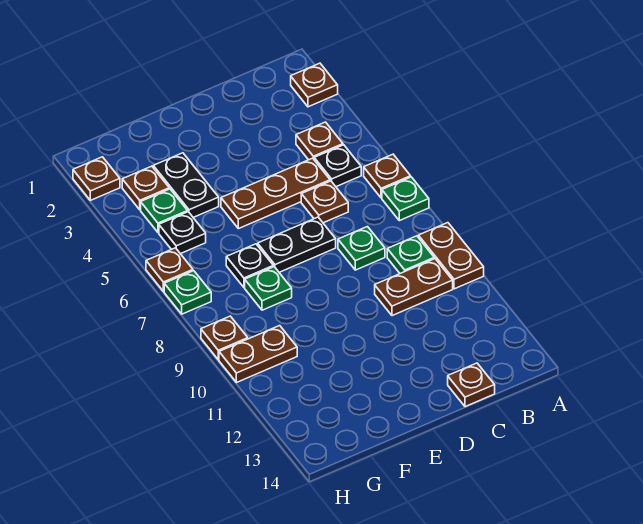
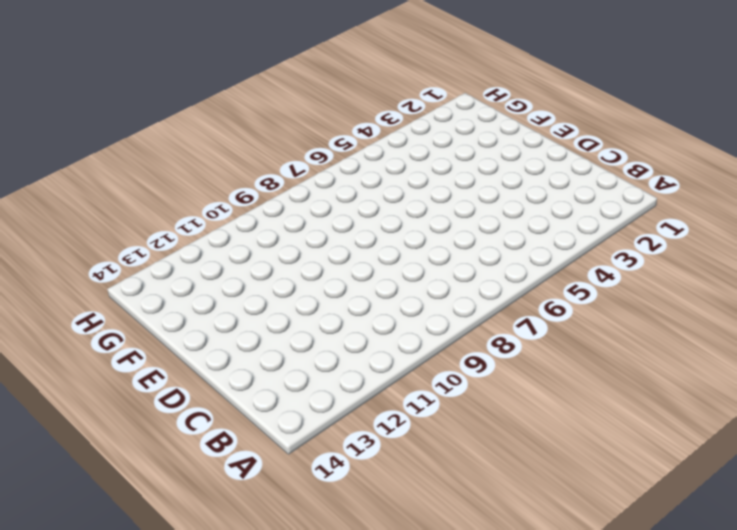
none -> brown 1x1 plate [291,63,338,107]
none -> brown 1x1 plate [364,154,411,198]
none -> green 1x1 plate [382,177,429,221]

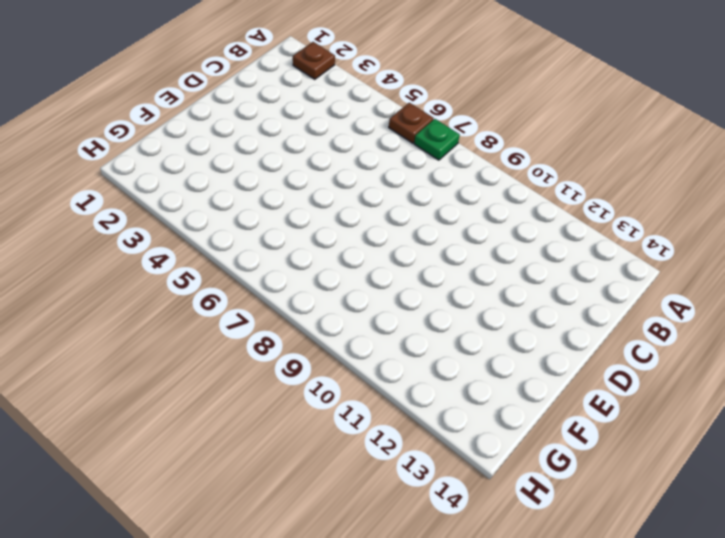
none -> brown 1x2 plate [418,223,484,289]
none -> brown 1x1 plate [296,122,343,160]
none -> black 1x1 plate [314,145,361,187]

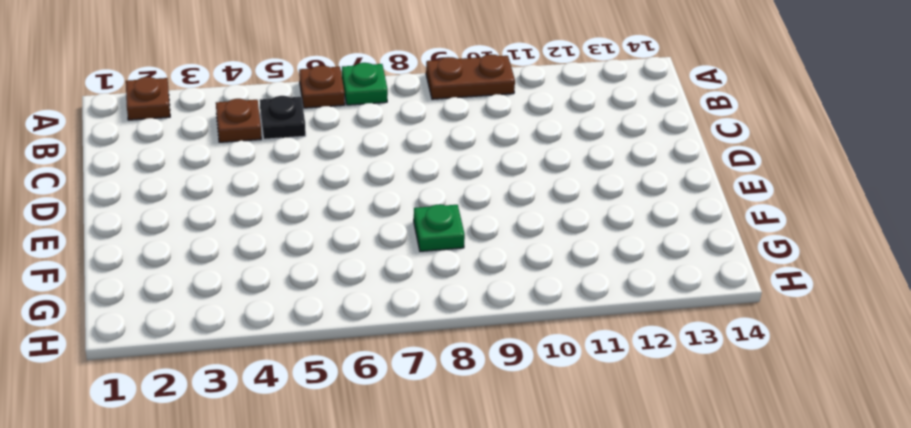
none -> green 1x1 plate [387,236,434,273]
none -> brown 1x2 plate [375,259,453,316]
none -> brown 1x3 plate [221,158,330,229]

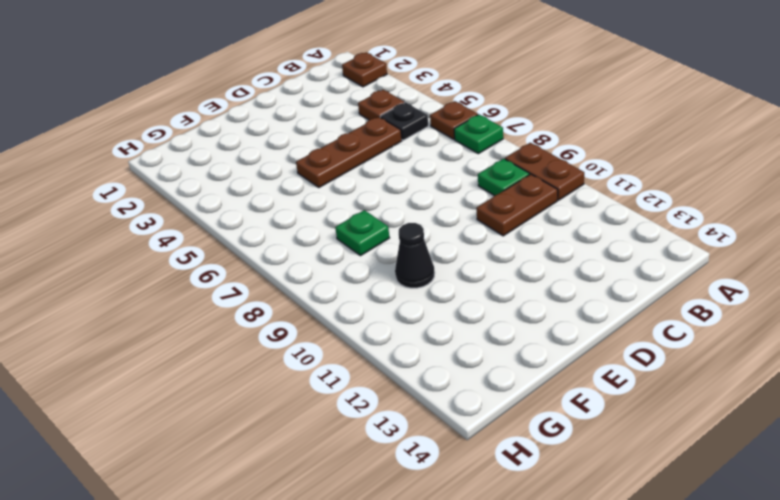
black 1x1 cone [395,223,435,288] -> none
none -> brown 1x1 plate [301,181,348,223]
none -> green 1x1 plate [338,227,385,270]
none -> brown 1x1 plate [448,363,495,407]

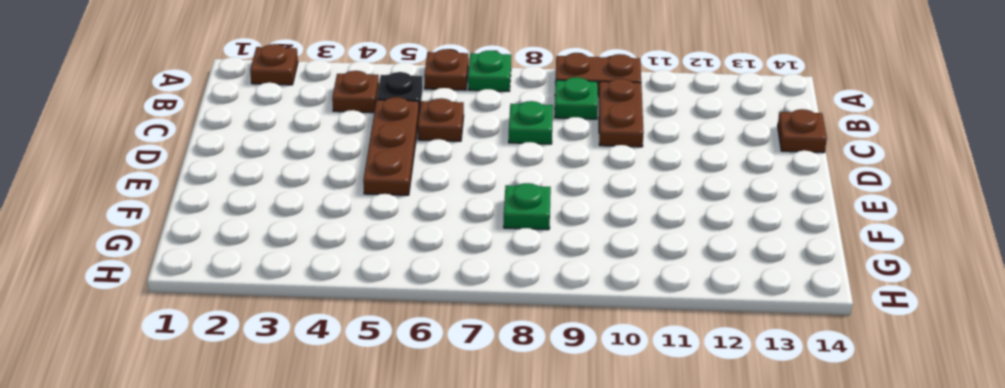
none -> black 1x2 plate [258,217,336,272]
none -> black 1x2 plate [153,153,219,217]
none -> black 1x1 plate [226,244,273,287]

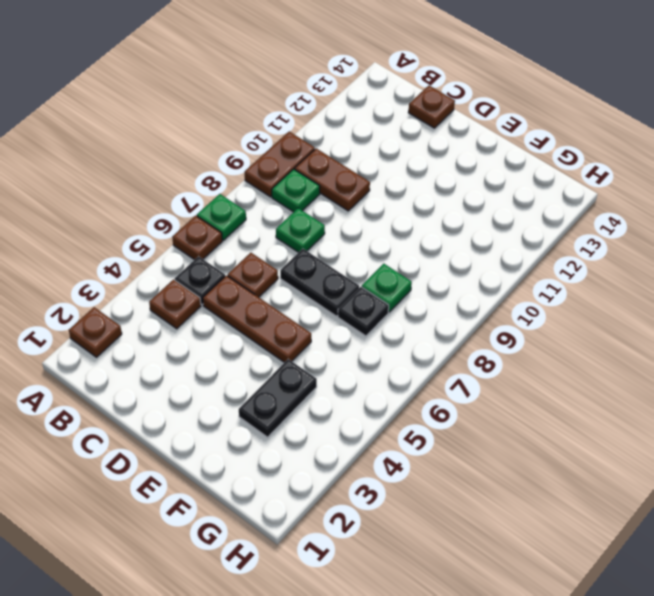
none -> brown 1x1 plate [122,166,169,210]
none -> green 1x1 plate [141,189,188,233]
none -> black 1x1 plate [159,212,206,254]

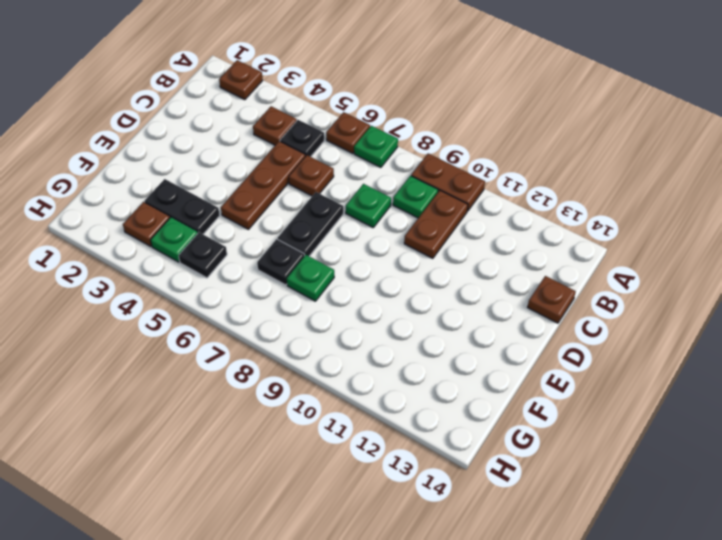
none -> brown 1x2 plate [219,326,297,383]
none -> brown 1x1 plate [73,157,120,200]
none -> brown 1x1 plate [146,248,193,291]

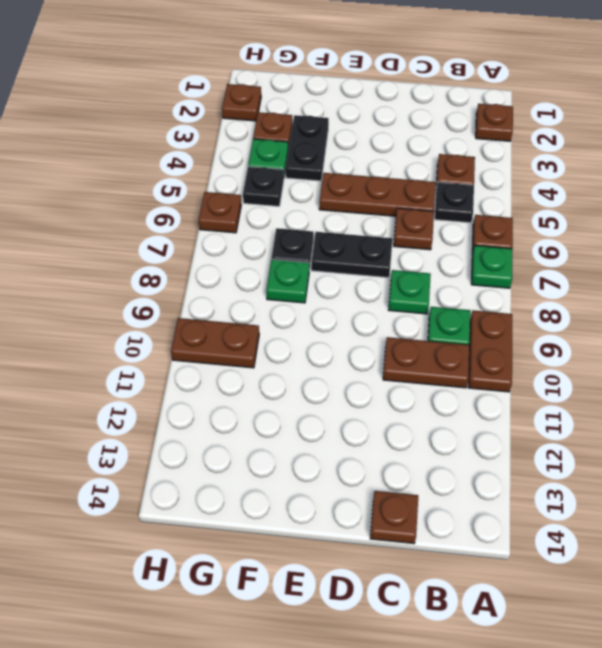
none -> green 1x1 plate [164,271,211,314]
none -> brown 1x1 plate [201,316,248,360]

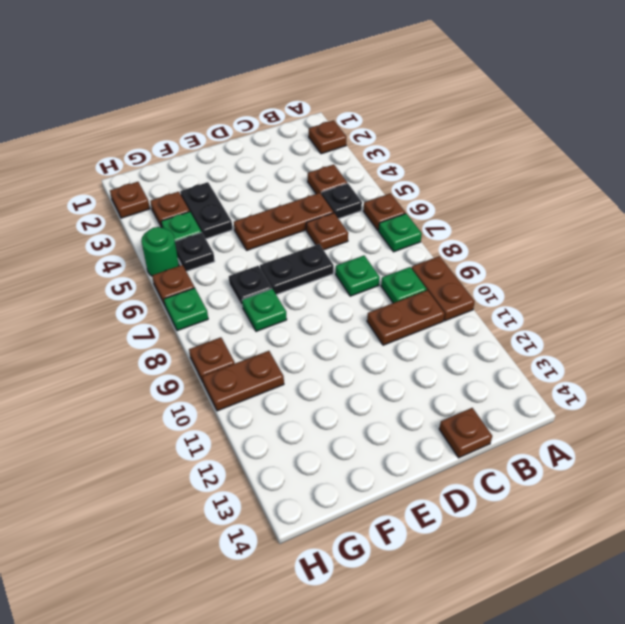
green 1x1 round brick [141,227,179,276] -> none

